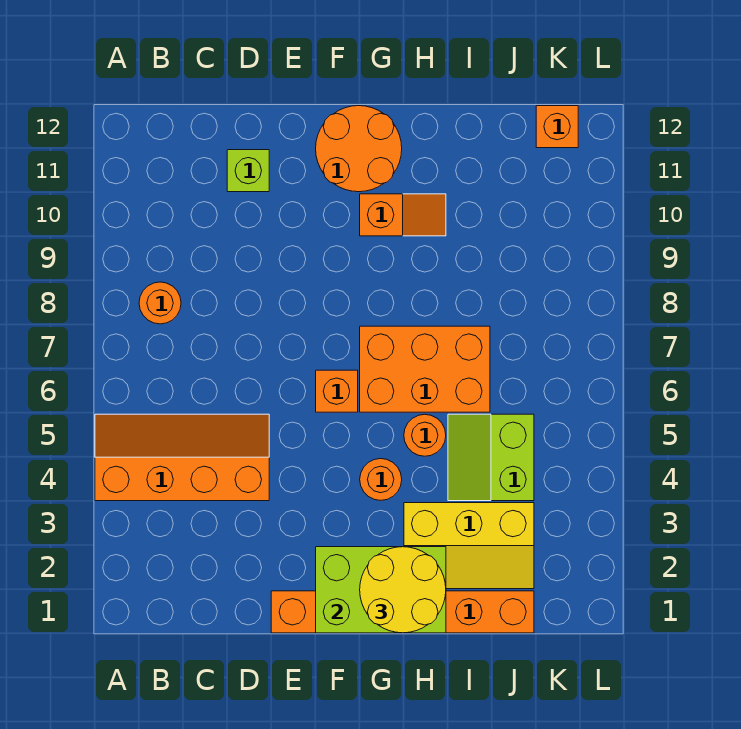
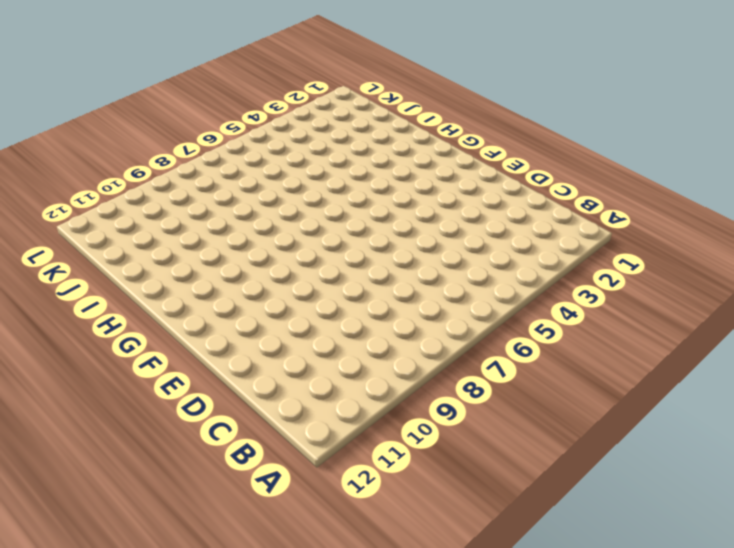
none -> orange 2x4 slope [95,414,269,501]
none -> orange 1x1 round brick [139,282,181,324]
none -> lime 1x1 brick [227,150,269,192]

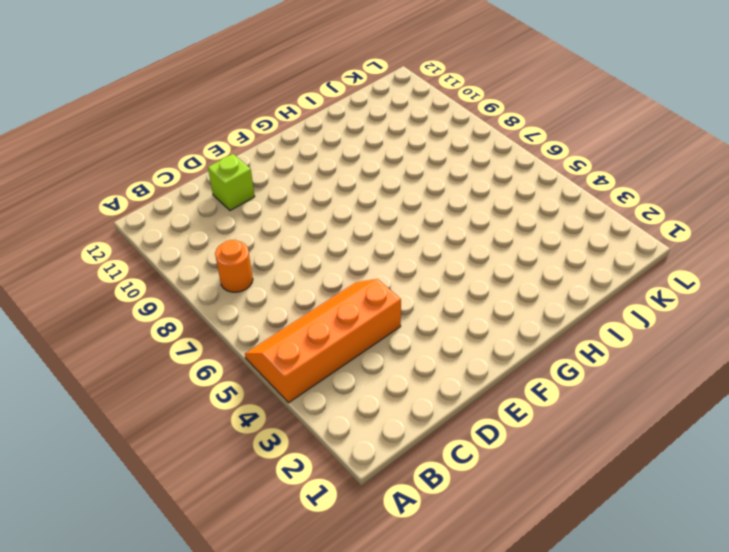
none -> orange 1x6 brick [271,591,534,633]
none -> orange 1x1 brick [316,370,358,412]
none -> orange 2x2 round brick [316,106,402,192]

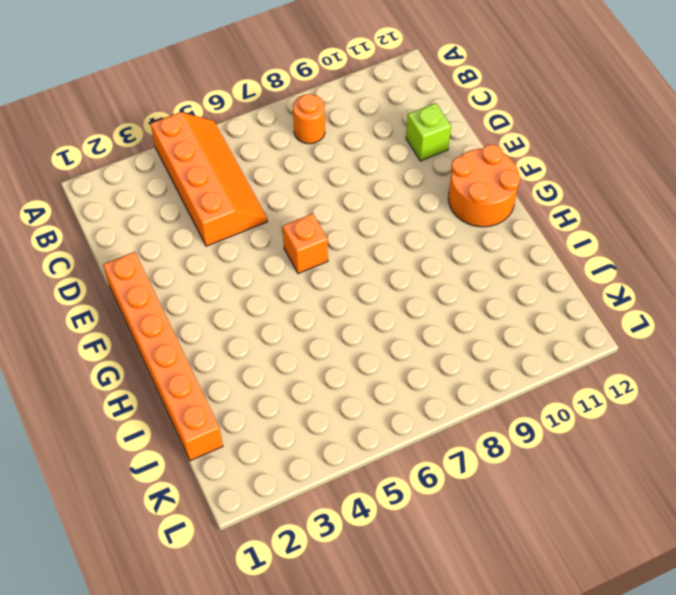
none -> orange 1x1 round brick [360,459,402,500]
none -> orange 2x3 brick [360,326,490,412]
none -> orange 1x2 slope [360,194,446,236]

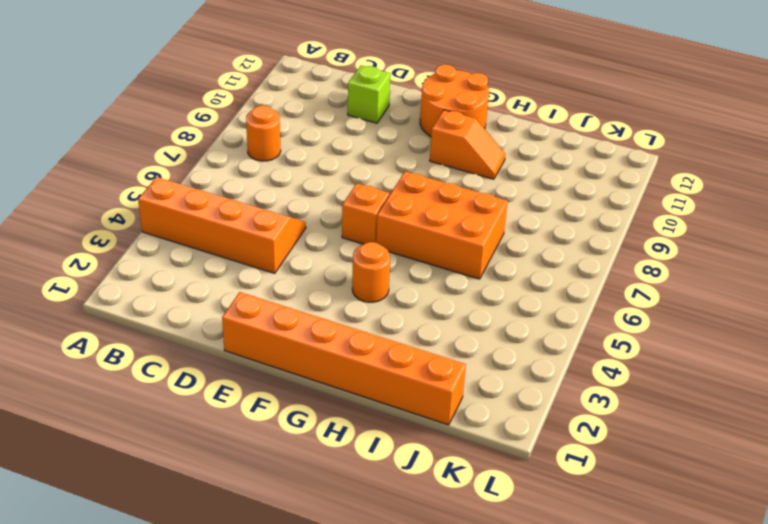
none -> yellow 2x3 slope [404,503,534,589]
none -> orange 1x1 round brick [404,414,446,456]
none -> lime 2x2 slope [448,414,534,501]

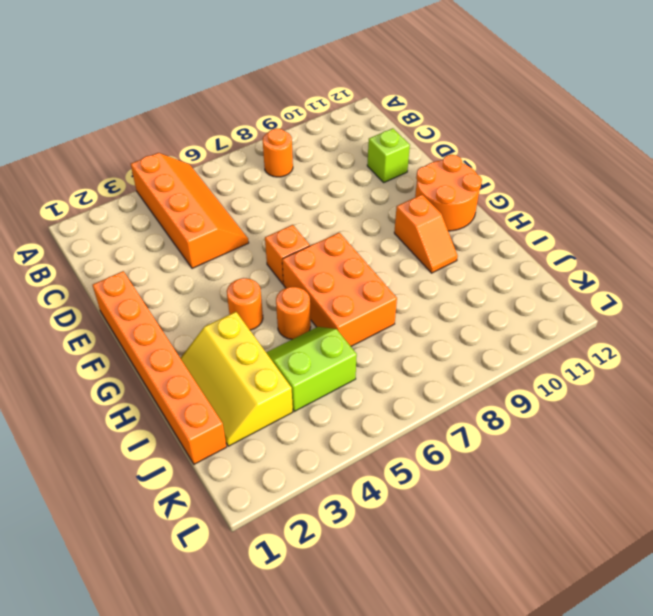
none -> orange 1x1 brick [536,106,578,148]
none -> lime 2x3 brick [316,547,446,633]
none -> yellow 2x2 round brick [360,547,446,633]

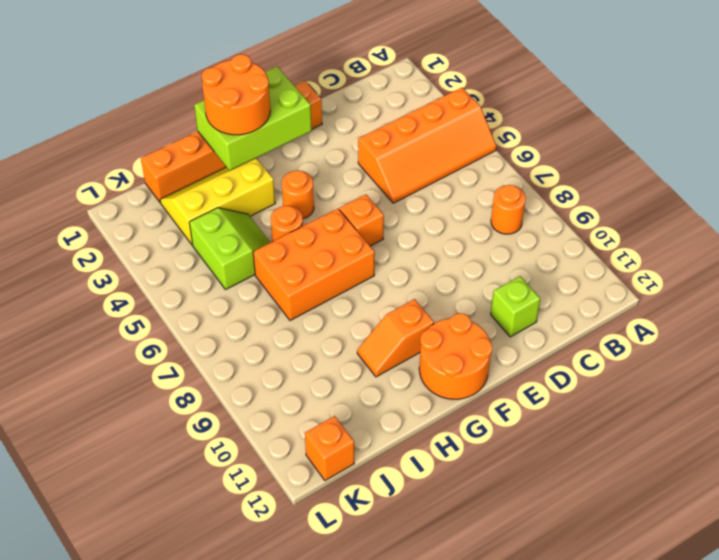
orange 2x2 round brick [202,54,270,135] -> yellow 2x2 round brick [360,547,446,633]

